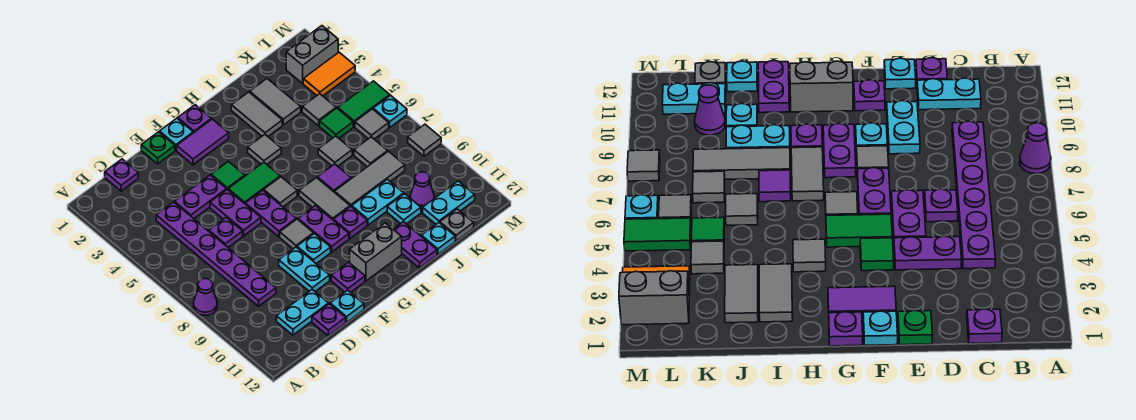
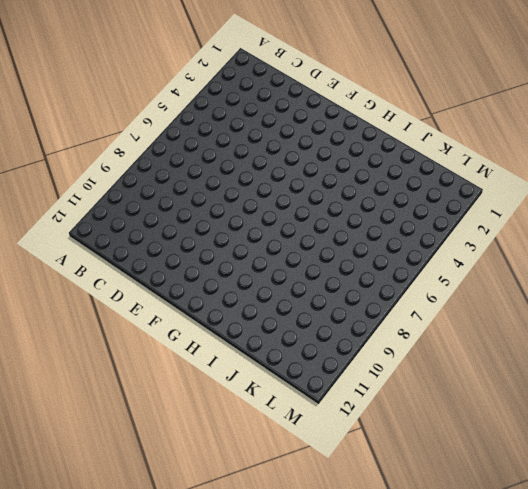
none -> purple 1x1 cone [194,279,217,315]
none -> purple 1x1 plate [105,159,138,191]
none -> purple 1x6 plate [156,202,276,306]
none -> cyan 1x2 plate [277,290,329,335]

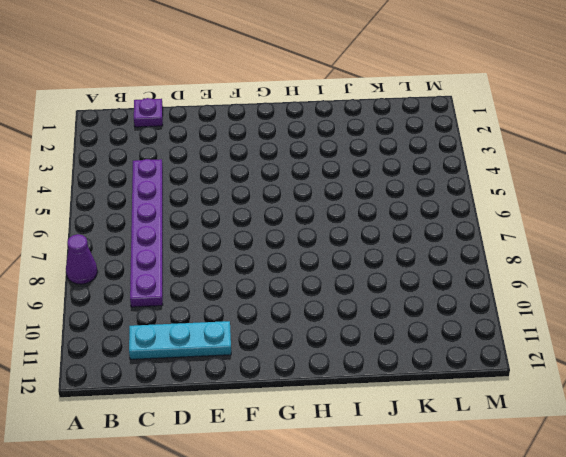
cyan 1x3 plate [129,321,231,359] -> cyan 1x2 plate [277,290,329,335]
none -> purple 1x2 plate [175,175,227,219]
none -> purple 1x1 plate [209,217,243,247]
none -> purple 1x1 plate [312,304,346,336]
none -> green 1x1 plate [141,132,175,164]

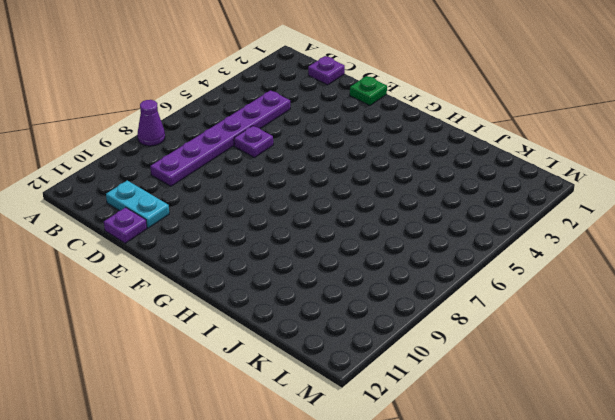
none -> purple 1x2 plate [175,175,227,219]
none -> purple 1x2 plate [210,189,261,236]
none -> cyan 1x2 plate [279,247,330,291]
none -> cyan 1x1 plate [330,290,364,322]

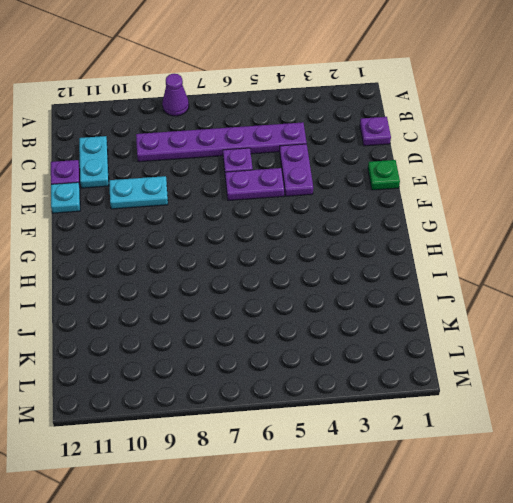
none -> cyan 1x1 plate [160,118,193,150]
none -> purple 1x2 tile [177,119,229,165]
none -> green 1x1 tile [211,162,245,189]
none -> green 1x2 tile [228,162,280,204]

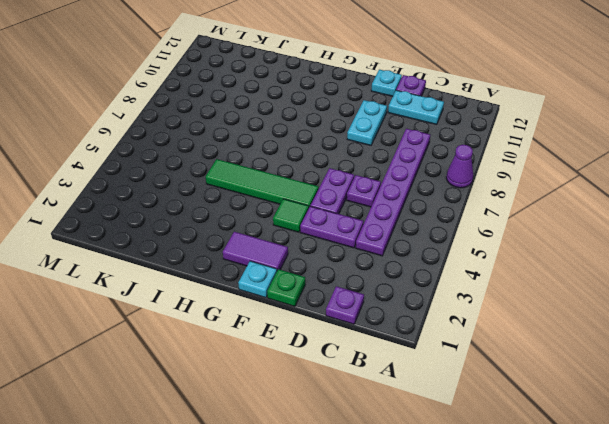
green 1x4 tile [206,159,319,207] -> green 1x2 tile [228,162,280,204]
none -> purple 1x2 plate [245,190,296,237]
none -> grey 1x1 tile [280,219,314,249]
none -> cyan 1x1 plate [297,233,331,264]
none -> purple 1x1 plate [331,262,365,293]

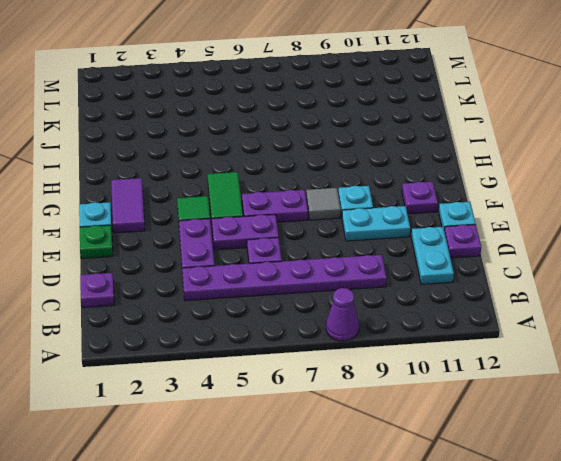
none -> purple 1x1 plate [178,105,212,133]
none -> grey 1x1 tile [264,177,297,207]
none -> purple 1x2 plate [298,206,349,252]
none -> grey 1x2 brick [350,223,402,281]

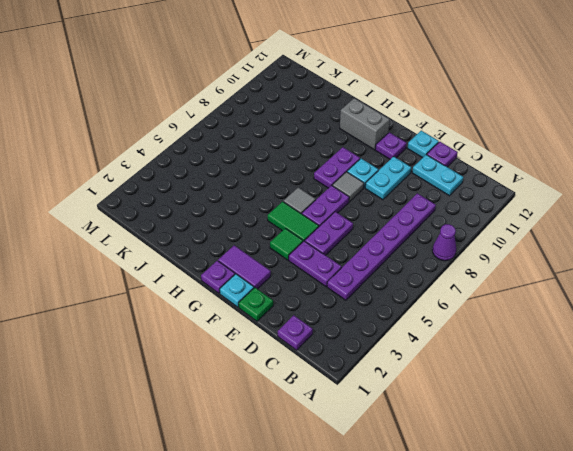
none -> purple 1x1 plate [209,217,243,247]
none -> grey 1x1 tile [248,135,281,164]
none -> grey 1x2 tile [299,178,350,220]
none -> purple 1x1 plate [333,206,367,238]

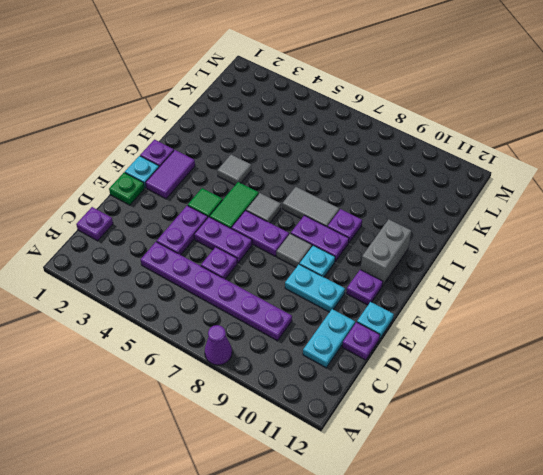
none -> grey 1x2 tile [231,92,282,136]
none -> purple 1x1 tile [317,164,351,192]
none -> grey 1x3 tile [335,151,405,207]
none -> cyan 1x2 plate [352,179,404,225]

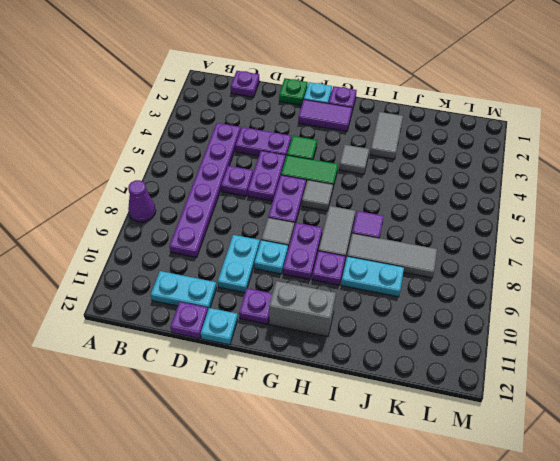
none -> purple 1x2 plate [393,222,437,268]
none -> grey 1x2 tile [250,79,301,125]
none -> grey 1x1 tile [318,136,352,166]
none -> cyan 1x1 plate [387,194,421,224]

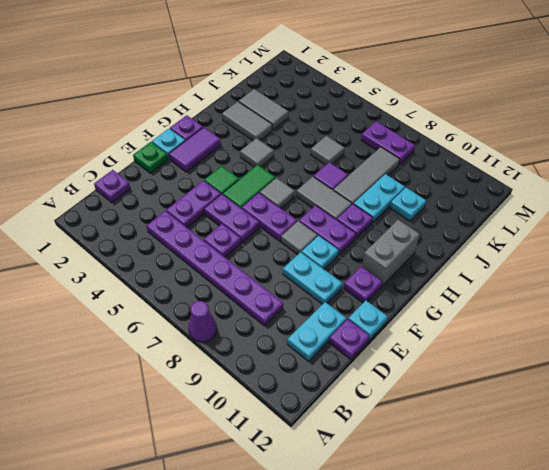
purple 1x2 plate [361,121,415,164] -> purple 1x2 plate moved to [393,222,437,268]
none -> cyan 1x1 plate [422,223,455,255]
none -> grey 1x1 tile [302,94,336,126]
none -> green 1x1 tile [320,108,353,138]
none -> grey 1x1 tile [354,137,388,167]

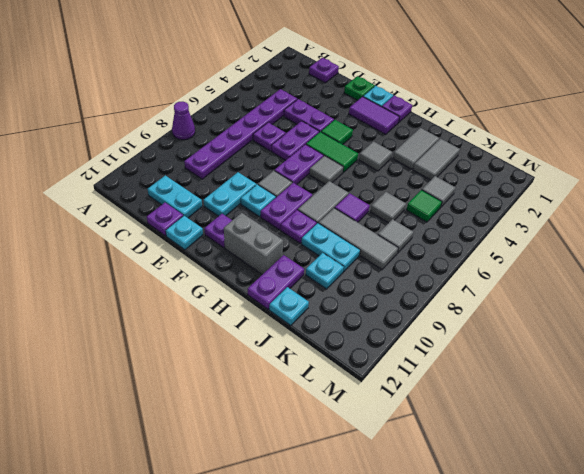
none -> purple 1x1 cone [410,172,434,209]
none -> cyan 1x2 plate [423,181,475,224]
none -> grey 1x1 plate [440,209,474,241]
none -> grey 1x2 brick [286,26,338,83]

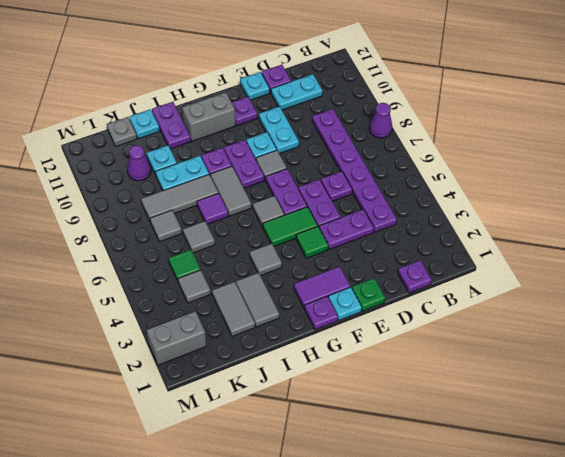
none -> cyan 1x2 plate [423,181,475,224]
none -> orange 1x2 tile [303,52,355,96]
none -> green 1x2 tile [338,81,390,127]
none -> grey 1x1 tile [355,109,389,139]

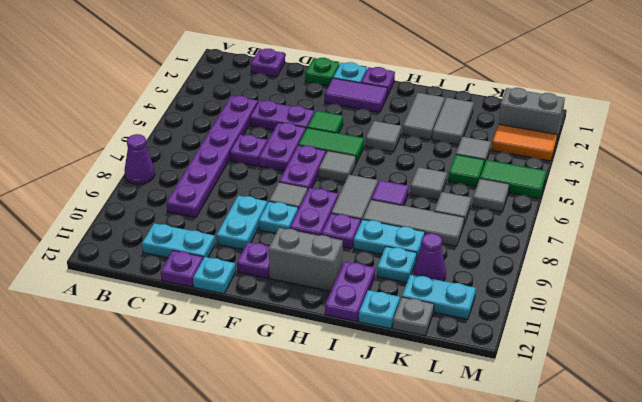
none -> cyan 1x1 plate [373,95,407,127]
none -> grey 1x1 tile [408,124,441,156]

